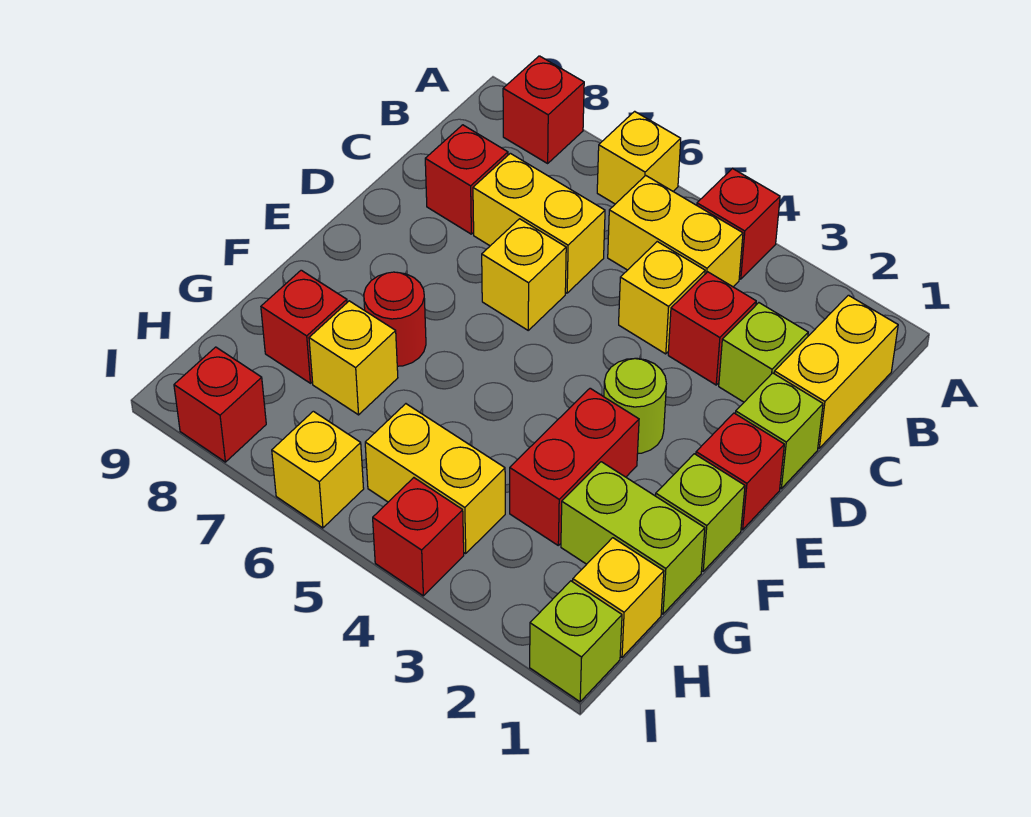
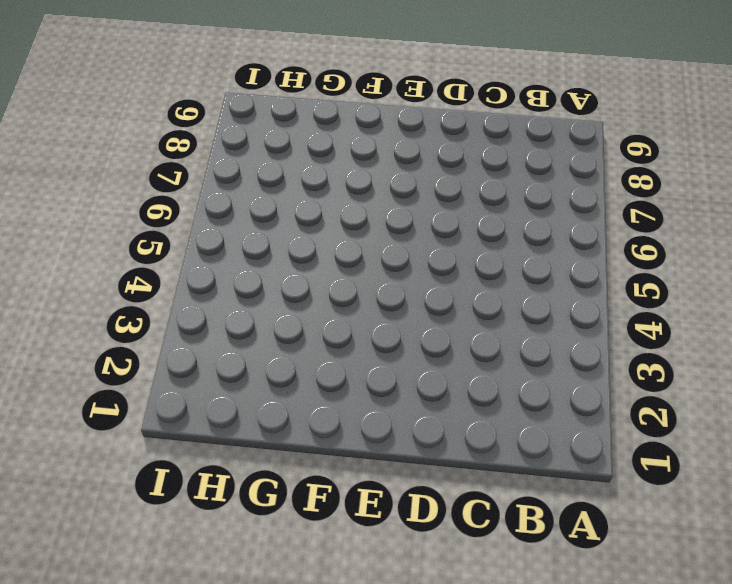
none -> red 1x1 brick [697,169,780,279]
none -> yellow 1x1 brick [597,111,681,204]
none -> red 1x1 brick [503,56,584,163]

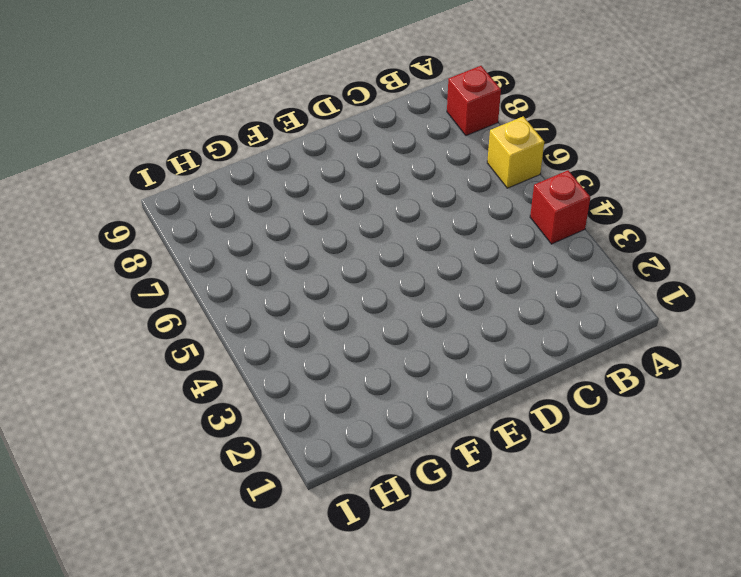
none -> yellow 1x2 brick [774,295,898,448]
none -> yellow 1x2 brick [608,175,743,287]
none -> lime 1x1 brick [719,303,808,402]

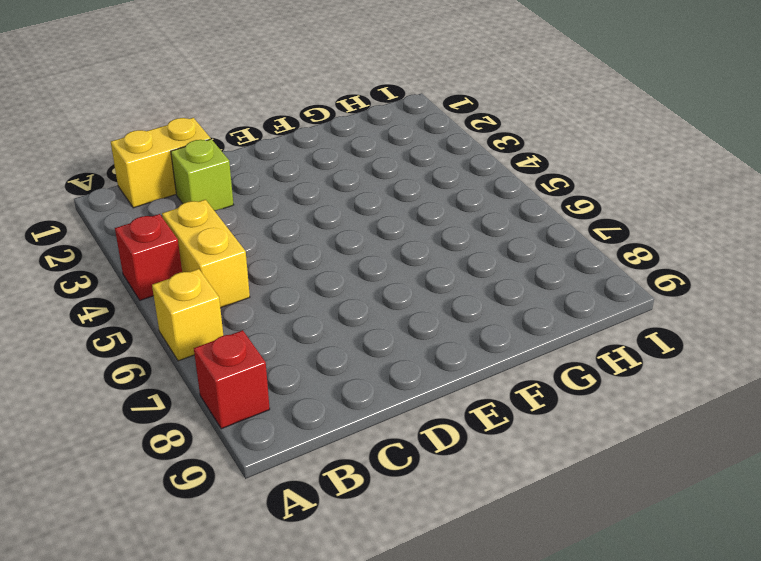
none -> red 1x1 brick [668,272,756,385]
none -> yellow 1x1 brick [619,242,705,354]
none -> yellow 1x2 brick [473,153,605,293]

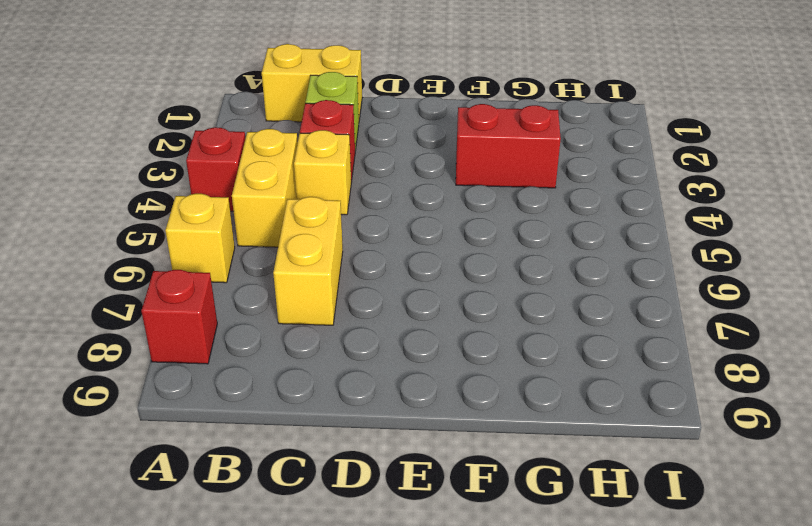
none -> red 1x1 brick [425,125,508,234]
none -> lime 1x1 brick [736,373,823,489]
none -> yellow 1x1 brick [482,219,566,330]

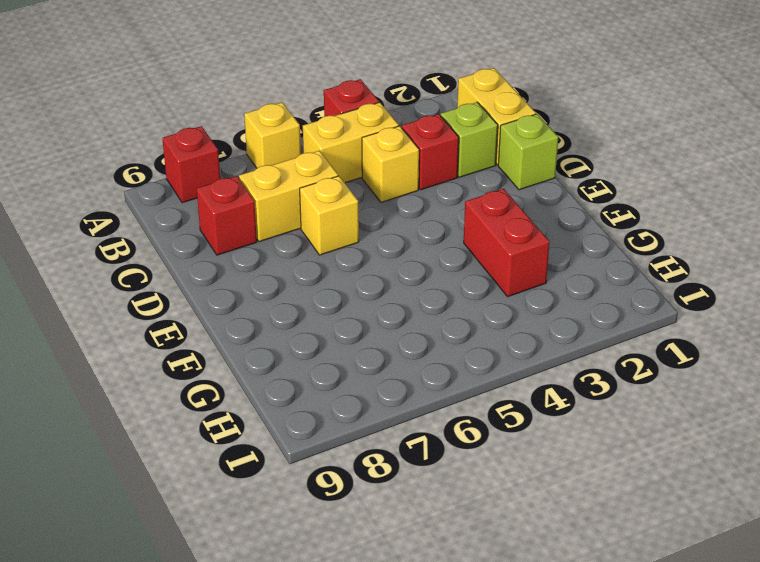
none -> red 1x1 brick [696,413,784,530]
none -> lime 1x1 round brick [604,358,666,454]
none -> lime 1x1 brick [656,454,745,571]

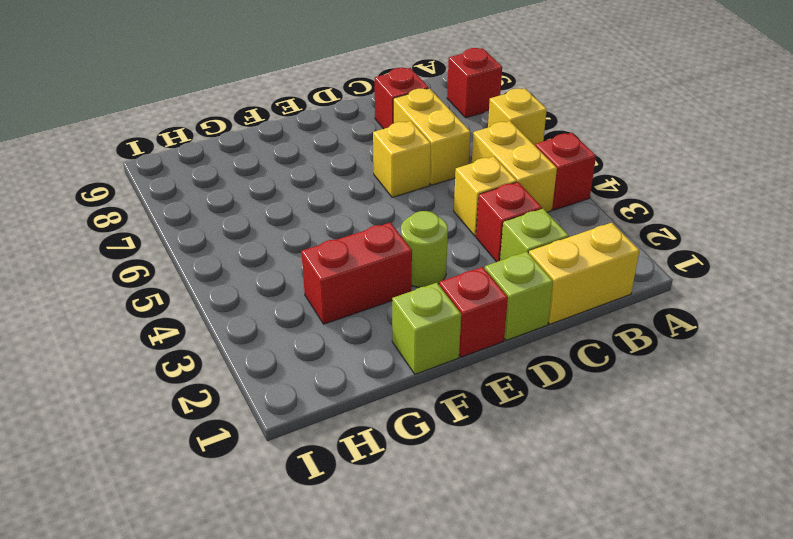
none -> red 1x1 round brick [364,272,426,366]
none -> lime 1x2 brick [561,462,705,614]
none -> yellow 1x1 brick [309,301,398,415]

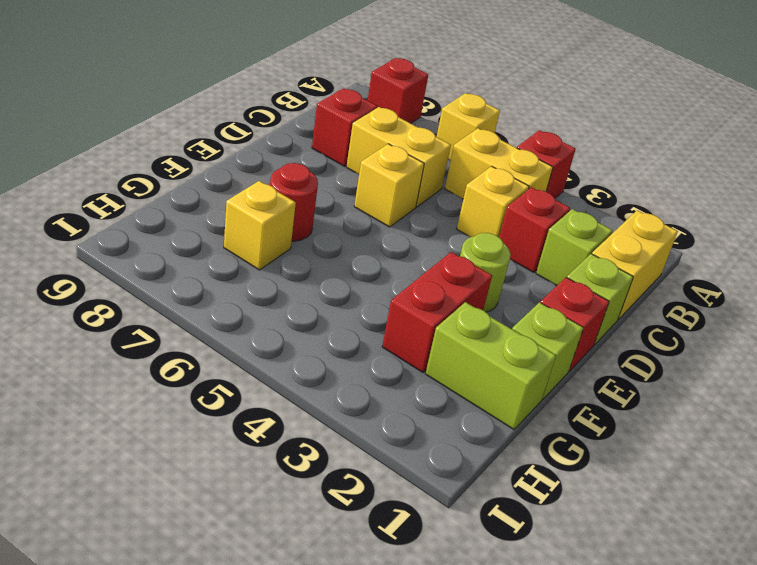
none -> red 1x1 brick [261,270,347,383]
none -> yellow 1x1 brick [573,538,664,657]
none -> yellow 1x2 brick [365,404,505,553]

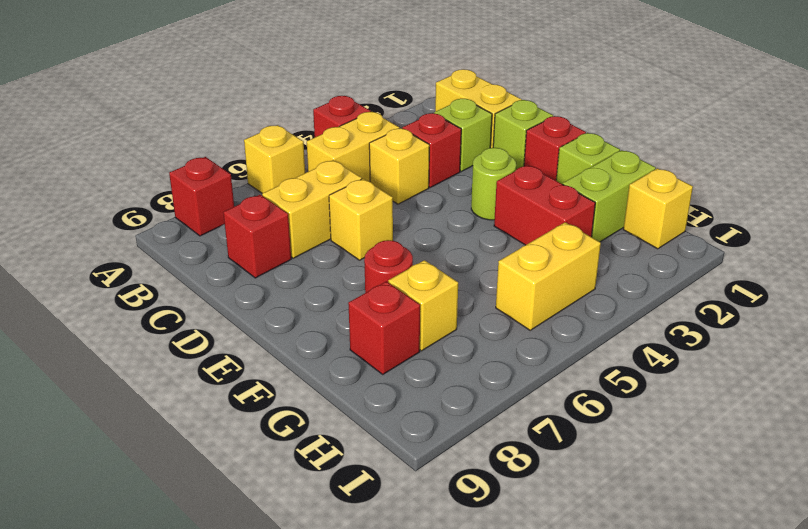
none -> lime 1x1 brick [530,581,622,702]
none -> red 1x1 brick [373,478,464,596]
none -> yellow 1x1 brick [272,411,364,528]

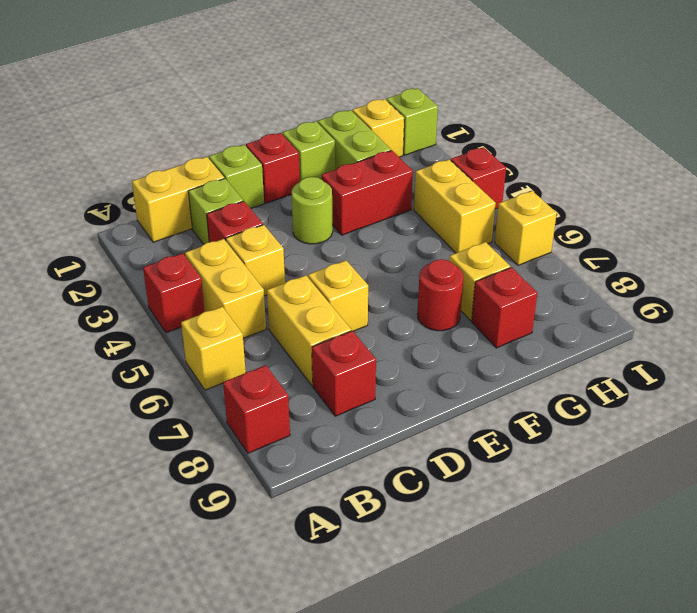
none -> red 1x1 brick [174,347,266,462]

